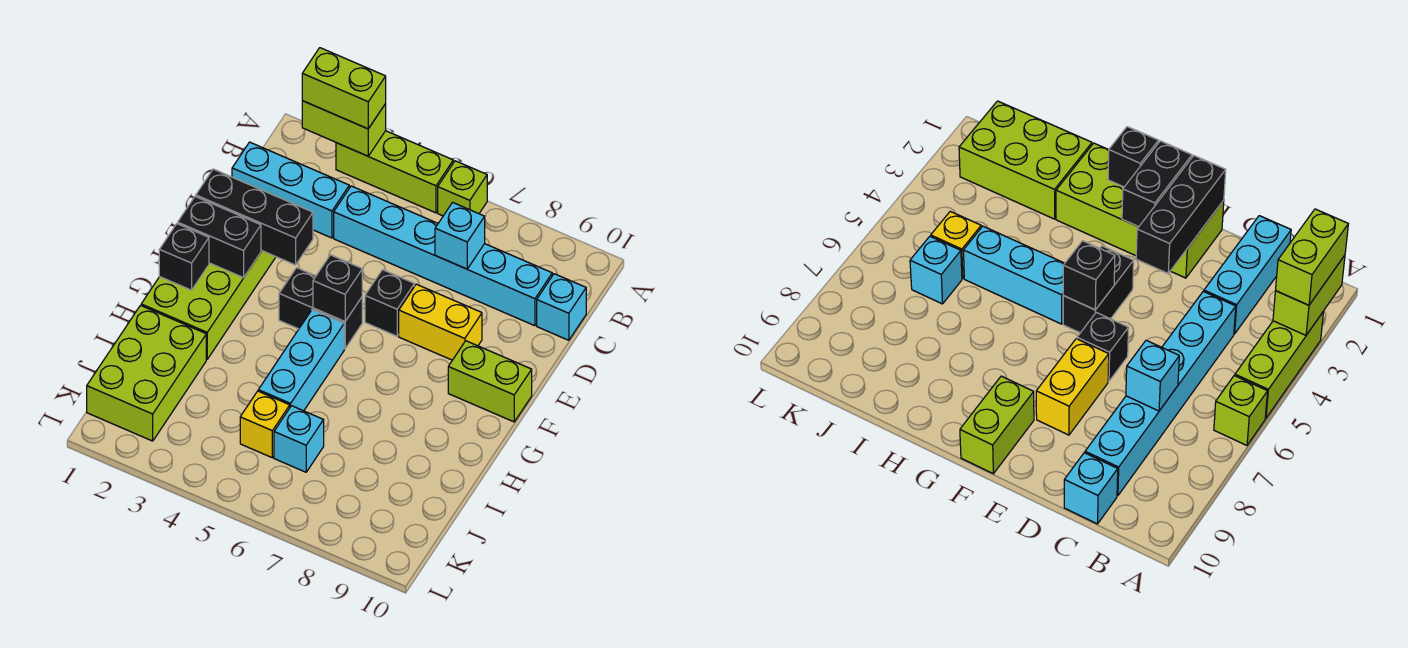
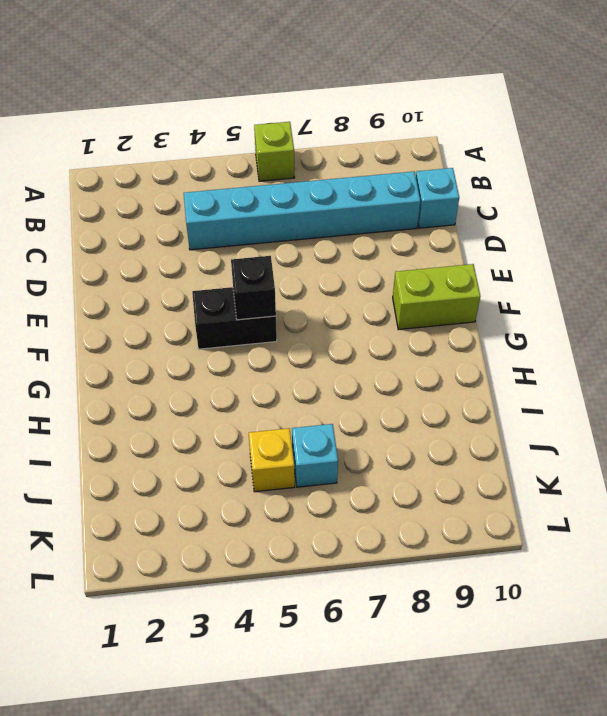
none -> lime 1x3 brick [336,131,453,213]
none -> cyan 1x3 brick [232,142,349,238]
none -> lime 2x4 brick [141,250,276,359]

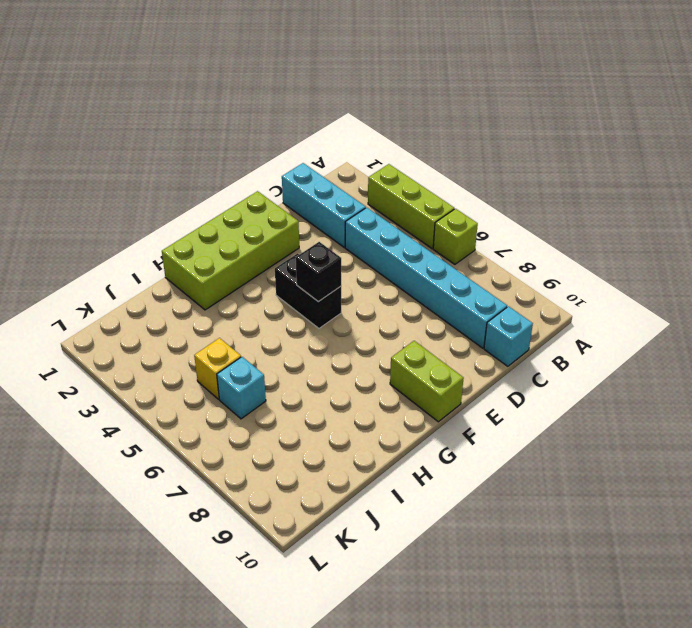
none -> black 1x1 brick [365,270,414,336]
none -> yellow 1x2 brick [399,284,482,360]
none -> cyan 1x3 brick [258,310,344,411]

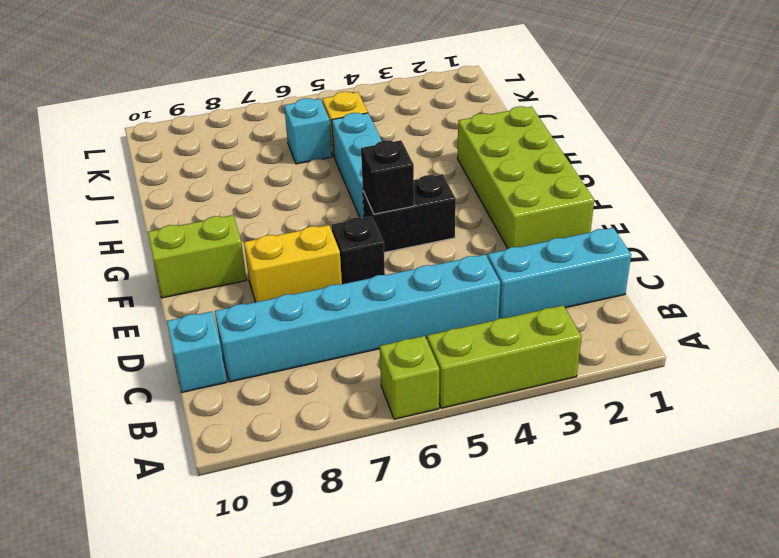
none -> lime 2x3 brick [87,305,206,441]
none -> lime 1x2 brick [302,101,386,156]
none -> cyan 1x1 brick [435,202,485,269]

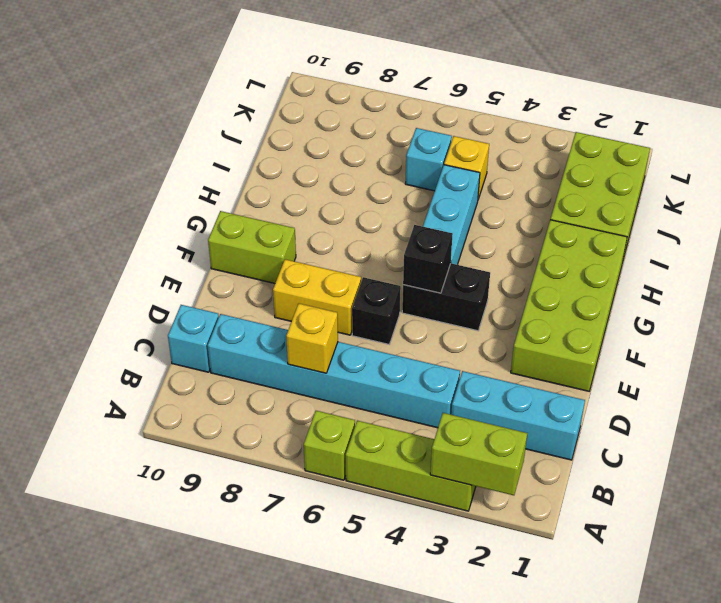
yellow 1x1 brick [286,304,338,373] -> cyan 1x1 brick [435,202,485,269]
none -> black 1x3 brick [196,169,313,265]
none -> black 1x2 brick [178,196,261,278]
none -> black 1x1 brick [159,224,209,290]

